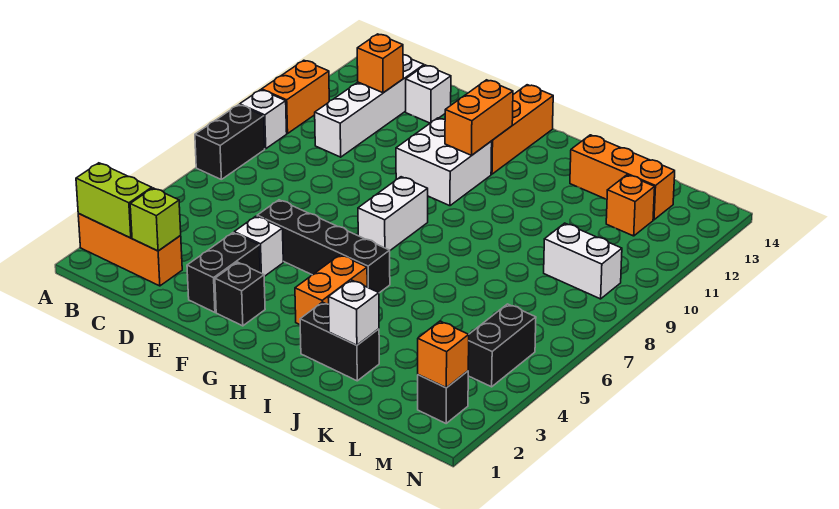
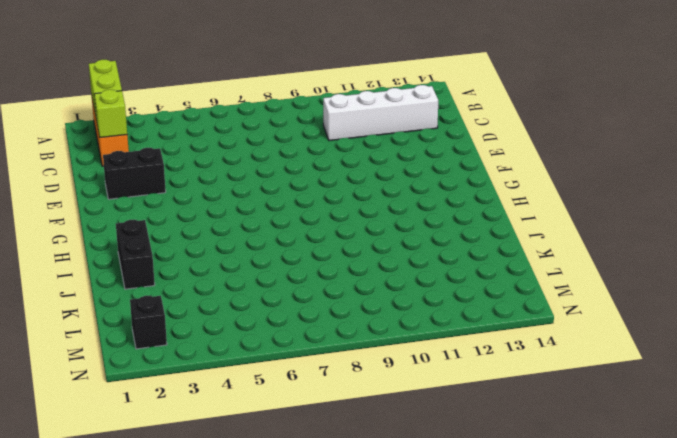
none -> black 1x2 brick [195,105,265,179]
none -> white 1x1 brick [240,90,287,149]
none -> orange 1x2 brick [262,60,329,134]

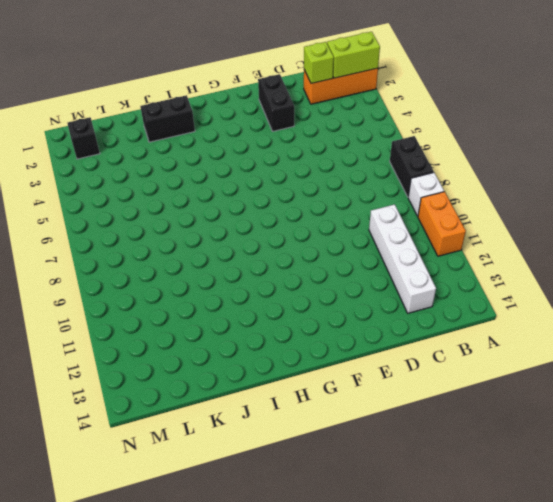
none -> white 1x1 brick [406,65,451,123]
none -> white 1x1 brick [234,216,283,276]
none -> black 1x4 brick [257,200,390,293]

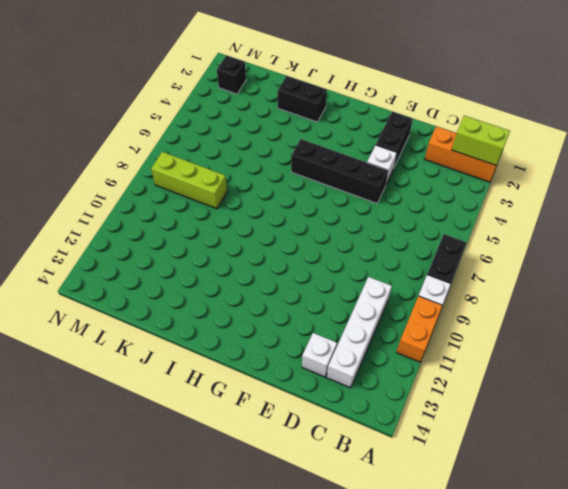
lime 1x3 brick [151,152,227,209] -> none
none -> black 1x1 brick [215,262,265,326]
none -> white 2x2 brick [396,118,492,206]
none -> white 1x2 brick [358,177,428,250]

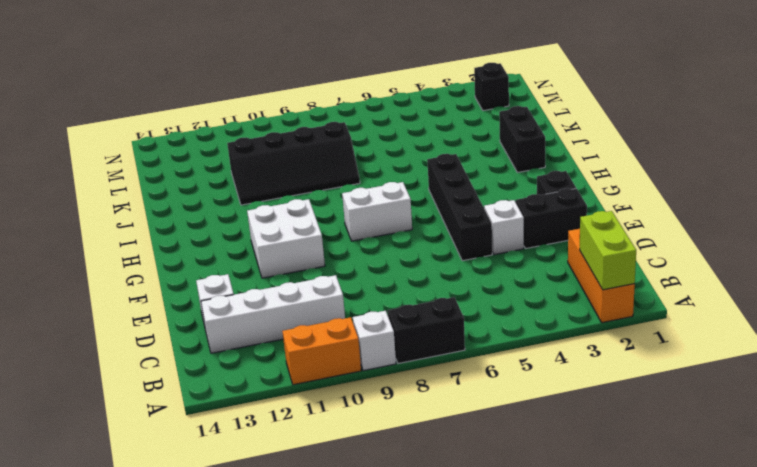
black 2x4 slope [227,122,360,205] -> none
none -> orange 1x3 brick [491,85,553,174]
none -> orange 1x2 brick [295,255,367,325]
none -> orange 1x3 brick [570,135,675,220]

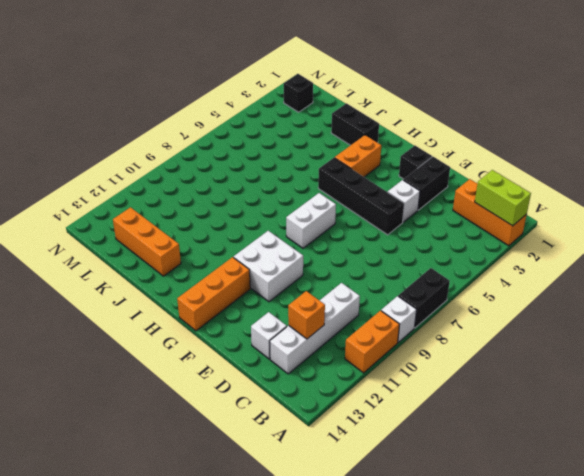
none -> white 1x2 brick [544,223,622,299]
none -> orange 1x1 brick [606,175,655,236]
none -> black 1x2 brick [468,304,536,387]

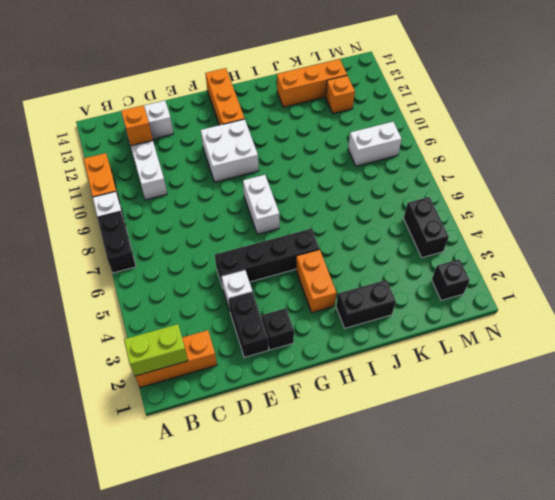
none -> lime 1x1 brick [130,188,181,251]
none -> orange 1x2 brick [445,80,513,155]
none -> white 1x1 brick [328,280,379,345]

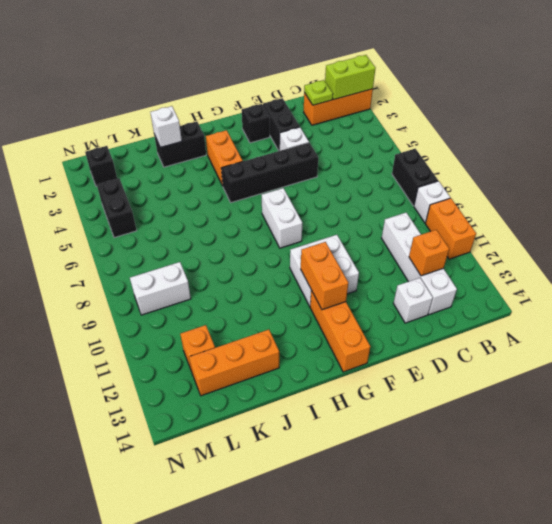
lime 1x1 plate [304,80,333,105] -> lime 1x1 brick [130,188,181,251]
none -> orange 1x1 brick [418,321,469,388]

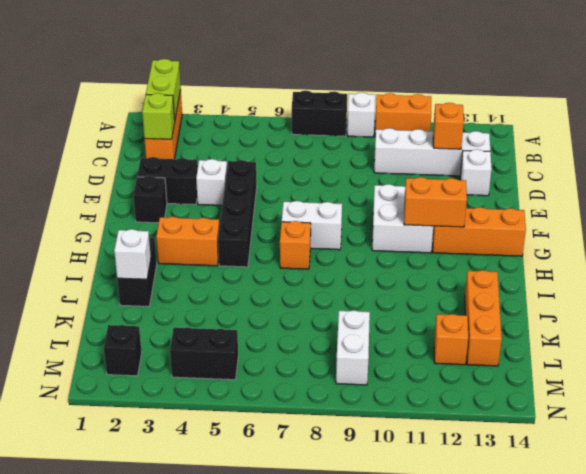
orange 1x1 brick [280,221,311,269] -> orange 1x1 brick moved to [418,321,469,388]

